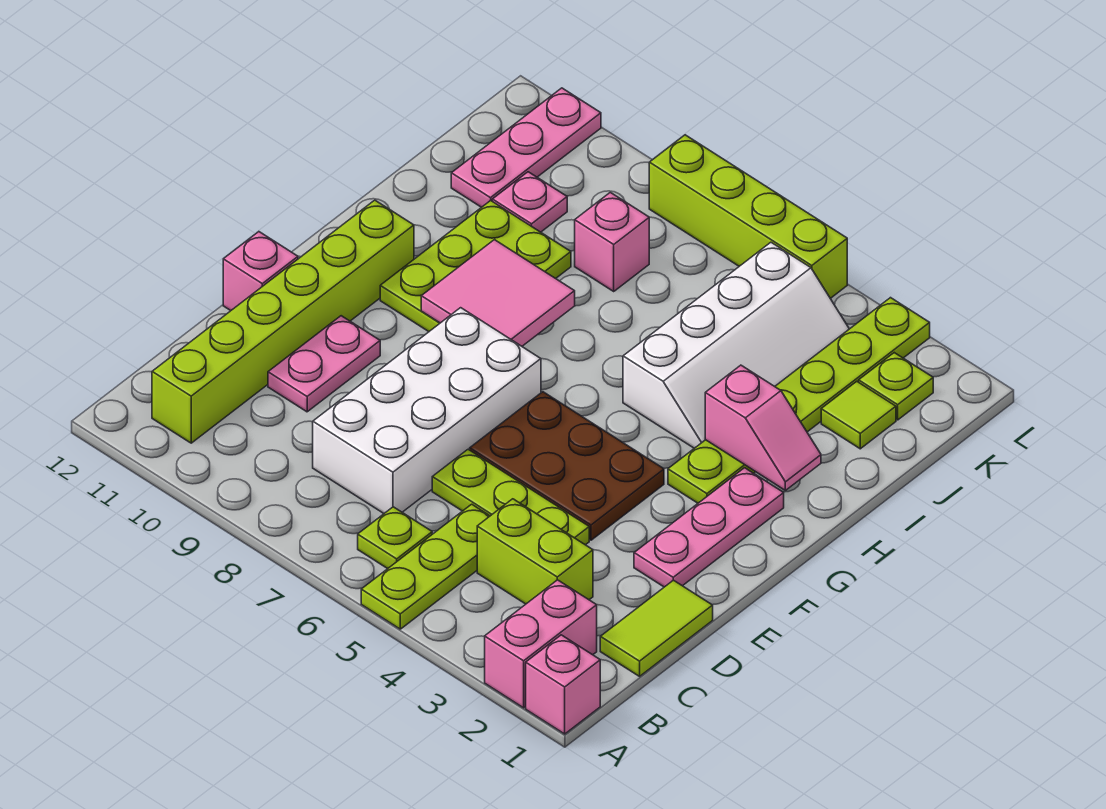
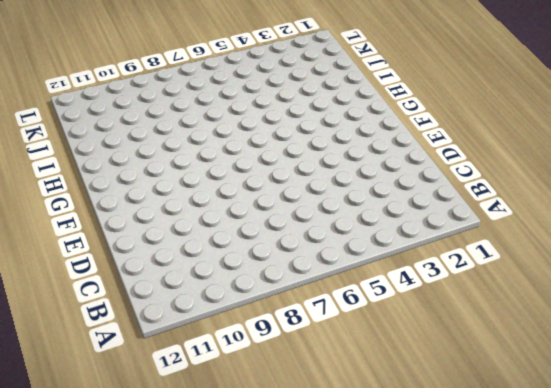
none -> pink 1x1 brick [526,635,600,734]
none -> pink 1x2 brick [485,580,597,708]
none -> lime 1x3 plate [361,504,490,629]

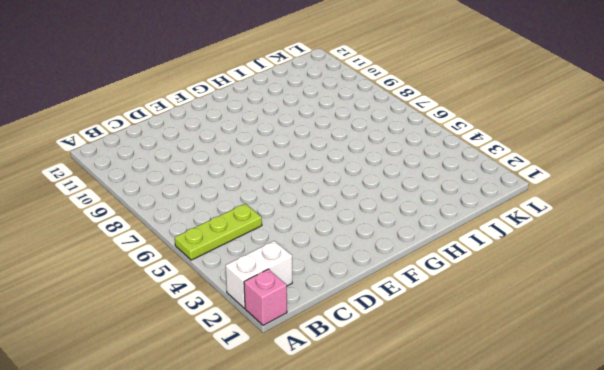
white 1x2 brick [226,241,292,308] -> pink 1x2 brick [485,580,597,708]
none -> lime 1x1 plate [358,507,432,569]
none -> lime 1x6 brick [152,200,414,443]
none -> lime 1x2 tile [600,580,713,676]

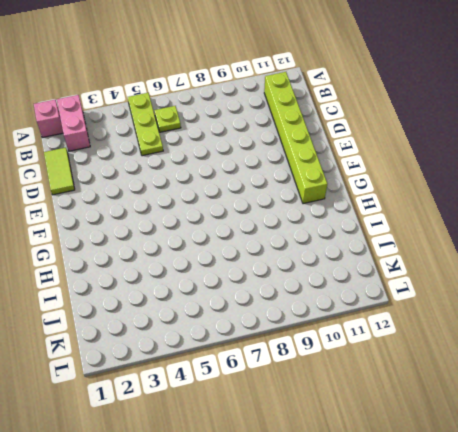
none -> lime 1x2 brick [477,499,593,604]
none -> white 2x4 brick [313,308,541,513]
none -> lime 1x3 plate [432,449,589,545]

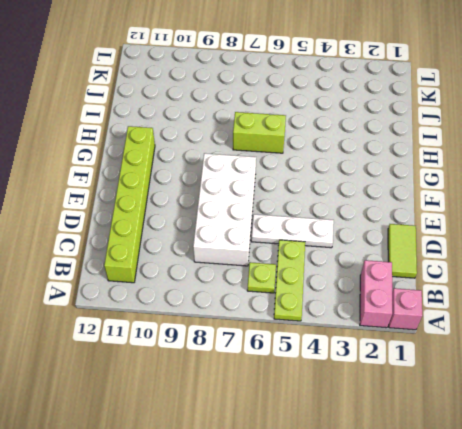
white 1x3 plate [251,214,334,248] -> lime 1x3 plate [432,449,589,545]
lime 1x2 brick [233,112,286,153] -> lime 1x2 brick moved to [477,499,593,604]
none -> pink 1x2 plate [268,316,380,412]
none -> pink 1x3 plate [634,468,784,587]
none -> brown 2x3 plate [470,392,664,540]

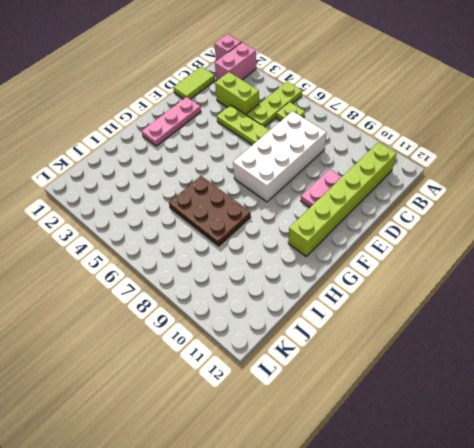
brown 2x3 plate [169,176,251,246] -> brown 2x3 plate moved to [470,392,664,540]
none -> pink 1x1 brick [223,232,298,311]
none -> lime 1x6 plate [668,298,930,503]
none -> lime 2x3 plate [380,201,571,332]

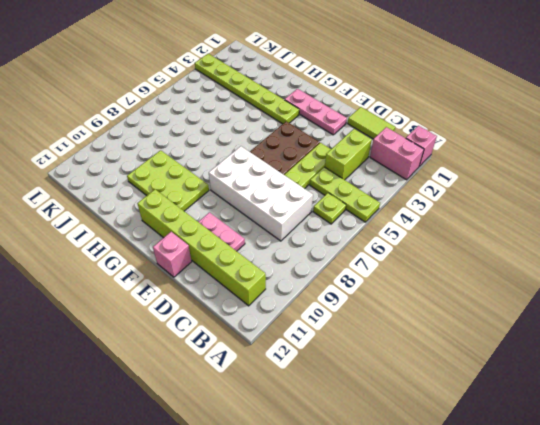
none -> white 2x4 slope [623,242,849,448]
none -> lime 1x1 tile [821,381,896,449]
none -> pink 1x1 brick [575,192,649,291]

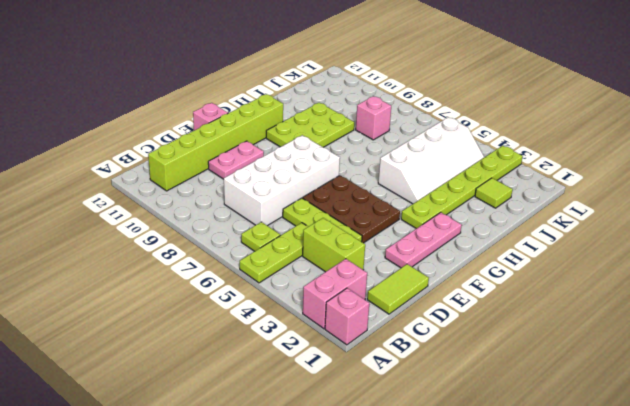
none -> pink 1x1 plate [492,172,567,232]
none -> pink 1x3 plate [451,88,601,207]
none -> lime 1x1 plate [859,353,933,420]

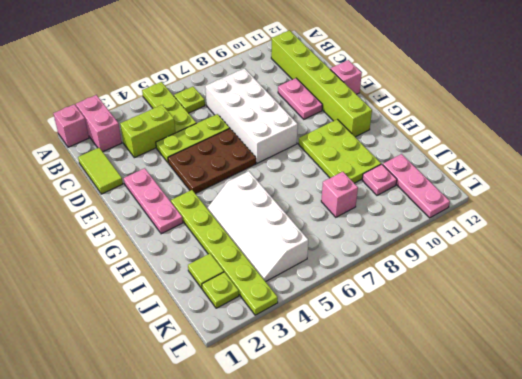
none -> lime 1x4 brick [649,135,847,298]
none -> pink 2x2 tile [421,240,575,346]
none -> pink 1x2 slope [705,365,821,490]

